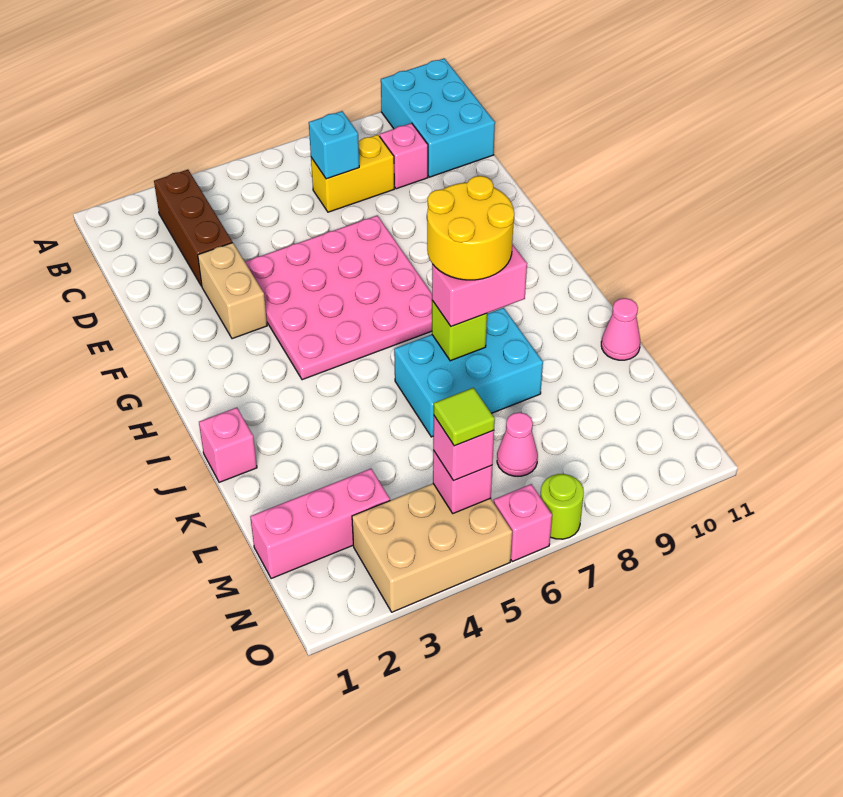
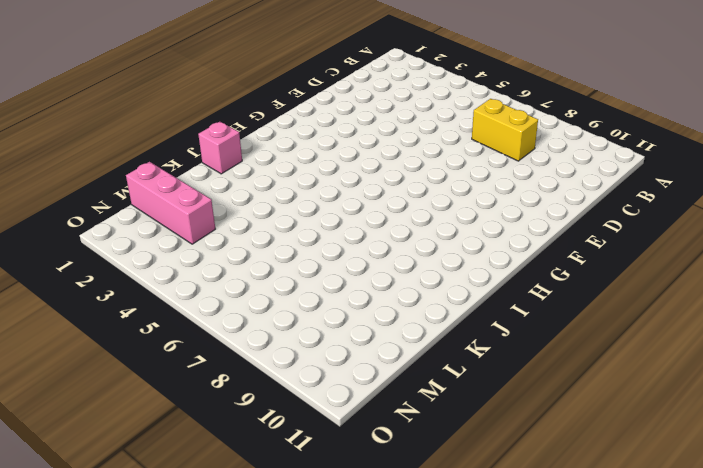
none -> cyan 2x3 brick [381,58,495,177]
none -> brown 1x3 brick [154,170,232,286]
none -> pink 1x1 brick [380,123,428,189]

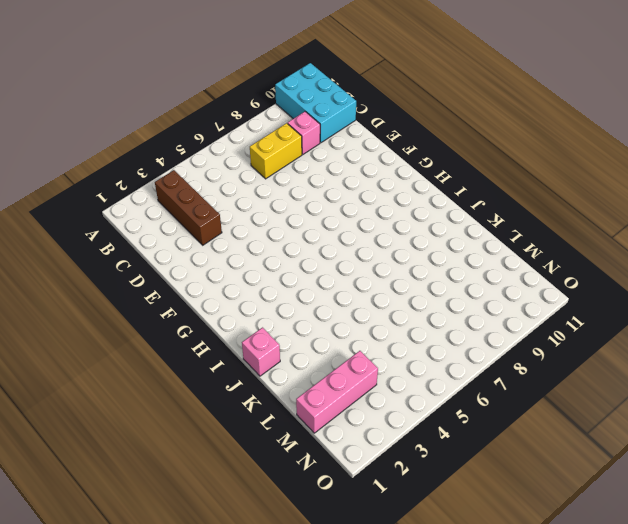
none -> tan 1x2 brick [198,243,267,339]
none -> pink 4x4 plate [245,216,432,380]
none -> cyan 2x3 brick [394,308,543,437]

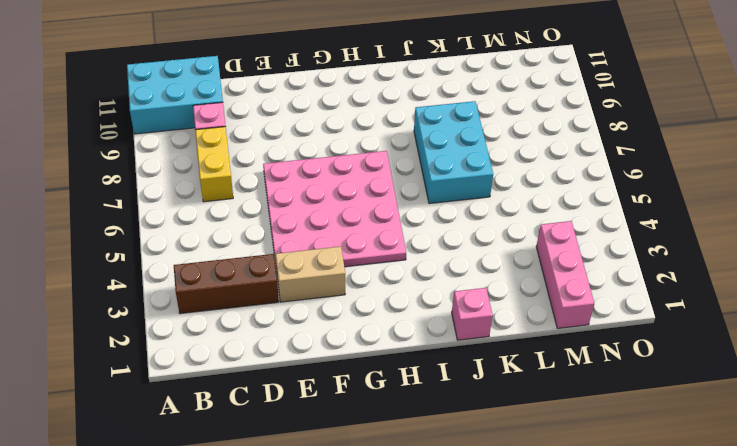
none -> pink 1x1 cone [601,298,640,360]
none -> pink 1x1 cone [497,412,538,476]
none -> tan 2x3 brick [352,484,512,612]

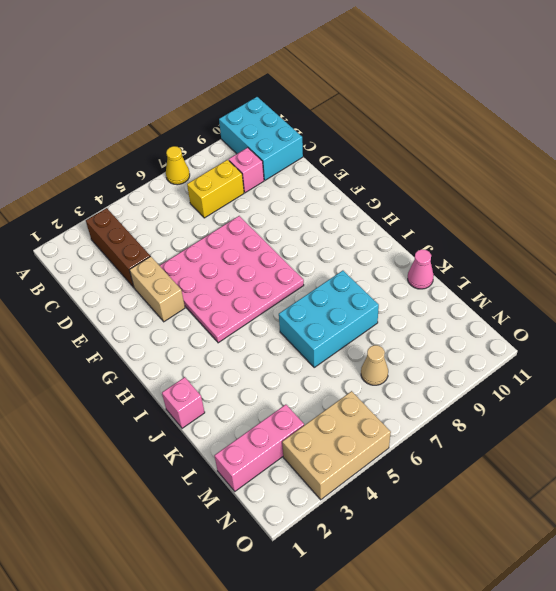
yellow 1x1 cone [166,146,190,185] -> none
tan 1x1 cone [361,345,388,385] -> pink 1x1 cone [497,412,538,476]
none -> pink 1x1 brick [494,484,552,561]
none -> lime 1x1 round brick [540,474,584,539]
none -> cyan 1x1 brick [309,111,359,179]

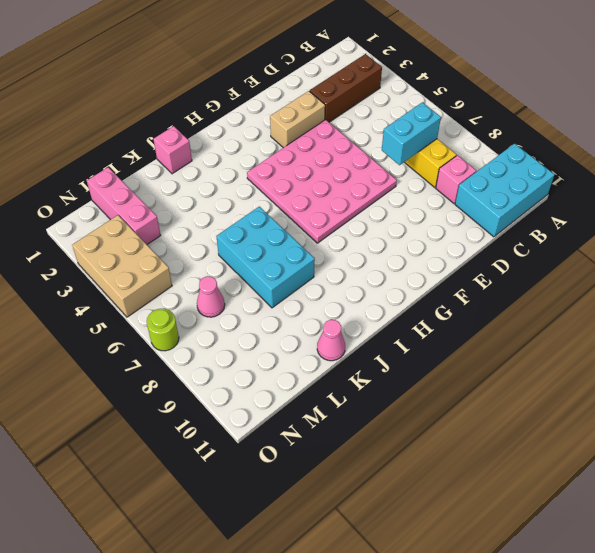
cyan 1x2 brick [382,102,441,165] -> cyan 1x1 brick [309,111,359,179]
none -> pink 1x1 brick [494,484,552,561]
none -> lime 1x1 brick [432,300,487,361]
none -> pink 1x1 brick [433,450,492,513]

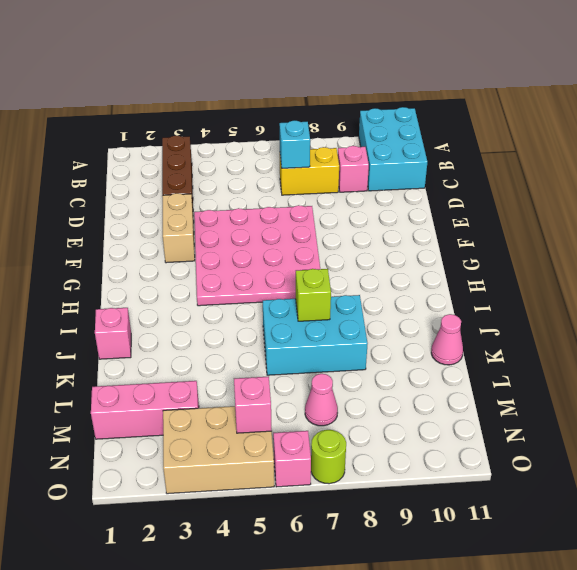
none -> pink 1x2 brick [432,244,527,327]
none -> pink 1x1 brick [433,416,494,481]
none -> yellow 2x2 round brick [427,176,514,280]

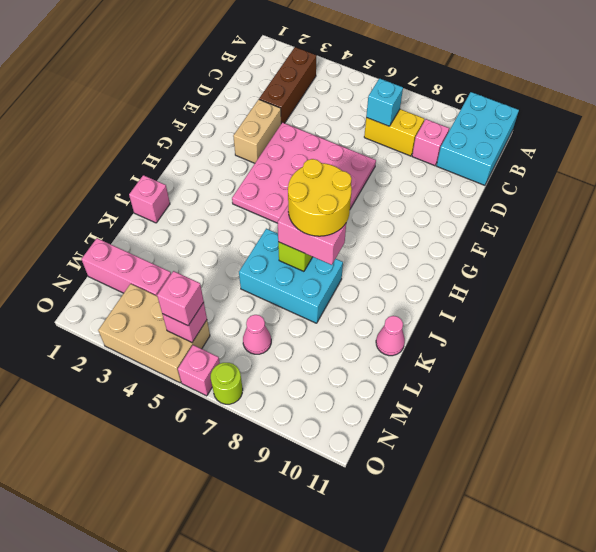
none -> lime 1x1 tile [434,388,495,446]

